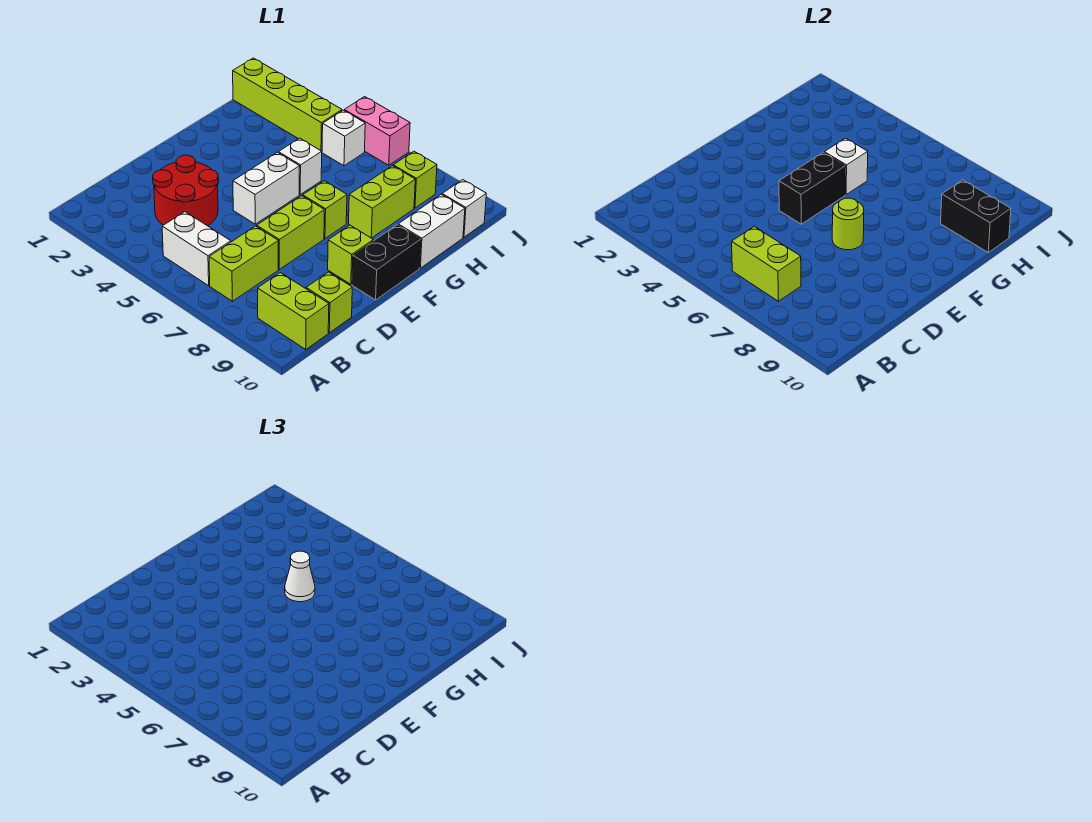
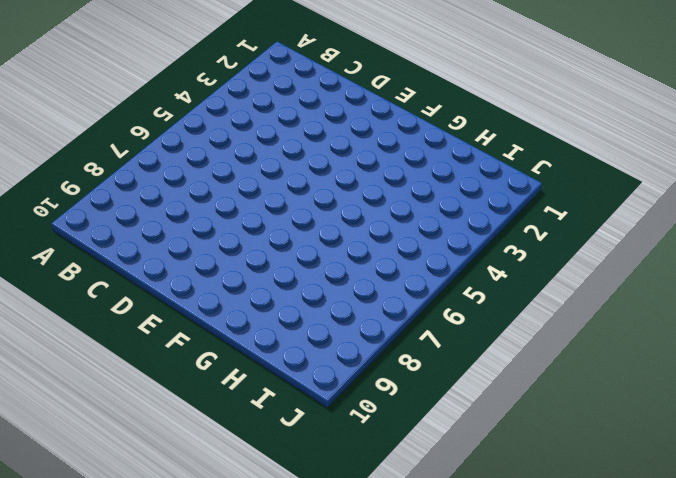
none -> white 1x2 brick [162,212,231,286]
none -> lime 1x2 brick [209,226,278,301]
none -> lime 1x2 brick [258,273,329,349]

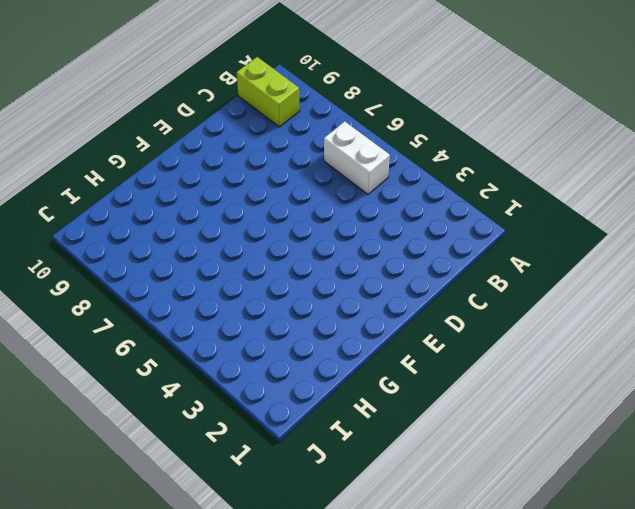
none -> lime 1x2 brick [209,226,278,301]
none -> red 2x2 round brick [153,155,218,226]
none -> lime 1x1 brick [306,272,352,333]

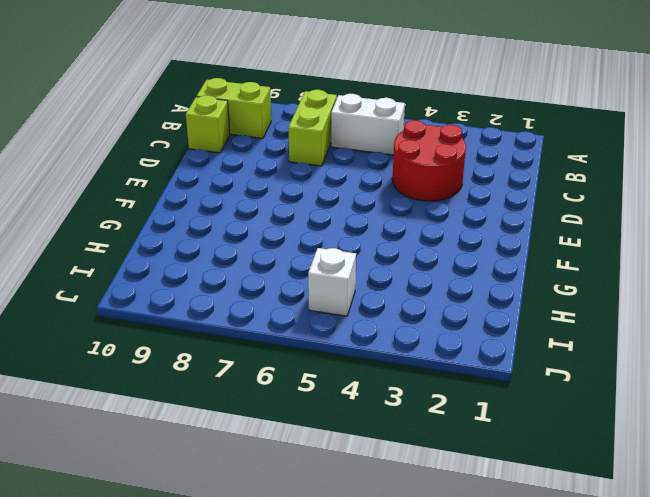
none -> lime 1x2 brick [257,196,324,269]
none -> white 1x2 brick [233,152,300,224]
none -> lime 1x1 brick [328,225,373,284]

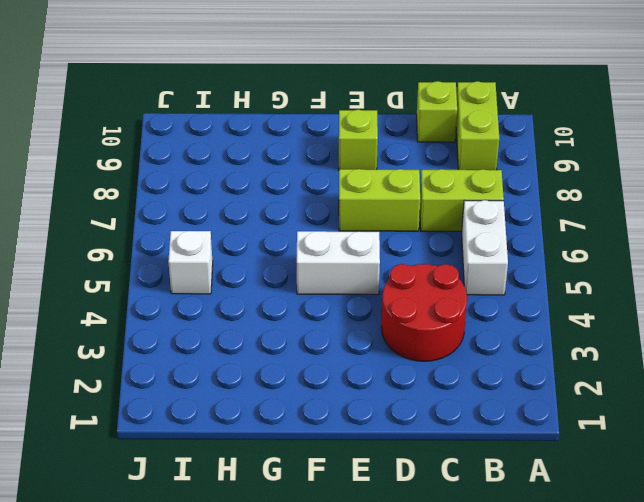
none -> black 1x2 brick [352,225,421,300]
none -> lime 1x1 brick [303,181,347,238]
none -> white 1x1 brick [278,138,322,194]

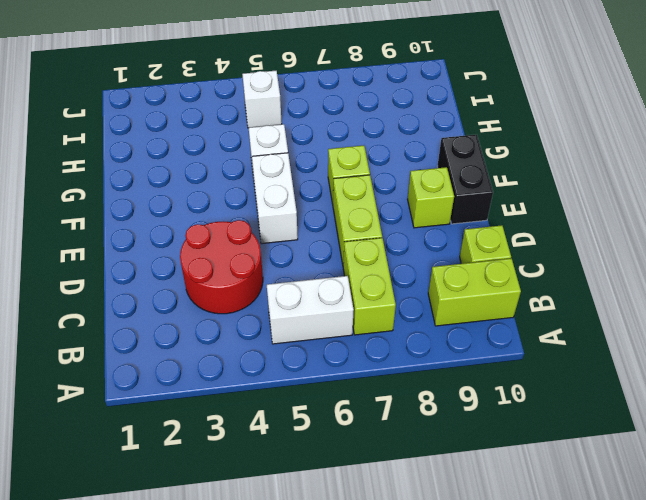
none -> lime 1x2 brick [349,166,415,238]
none -> white 1x2 brick [398,194,465,268]
none -> lime 1x4 brick [233,58,342,151]

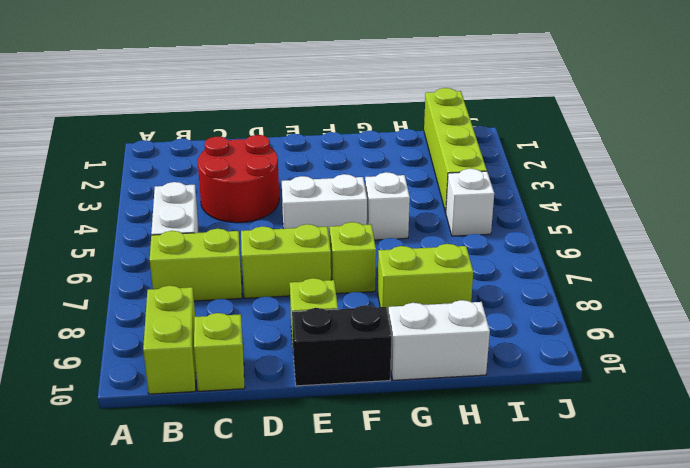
none -> lime 1x1 brick [393,151,437,208]
none -> white 1x1 brick [442,180,486,237]
none -> pink 1x2 brick [344,97,410,165]

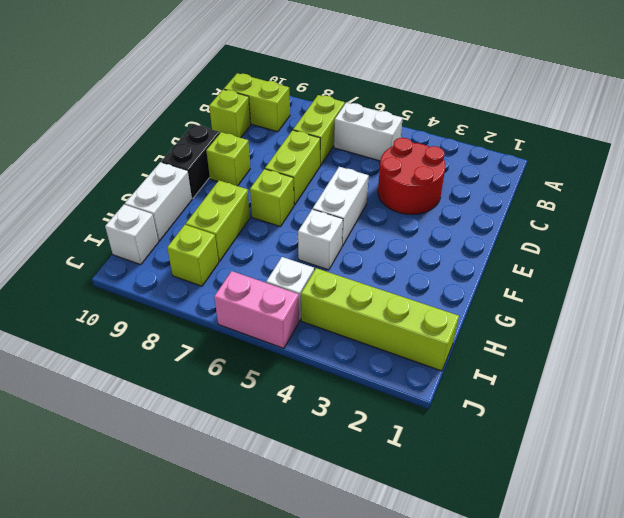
none -> lime 1x2 brick [732,227,801,301]
none -> black 1x2 brick [779,152,846,224]
none -> lime 1x1 round brick [832,198,864,250]

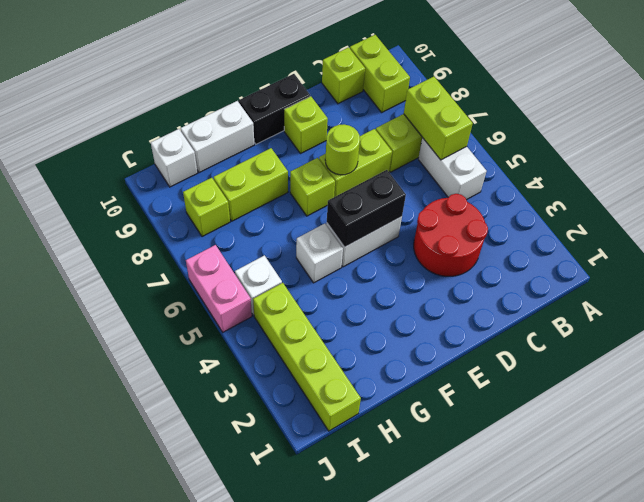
none -> white 1x1 brick [824,138,868,194]
none -> black 1x2 brick [941,180,1011,253]
none -> white 1x1 cone [285,551,315,602]

